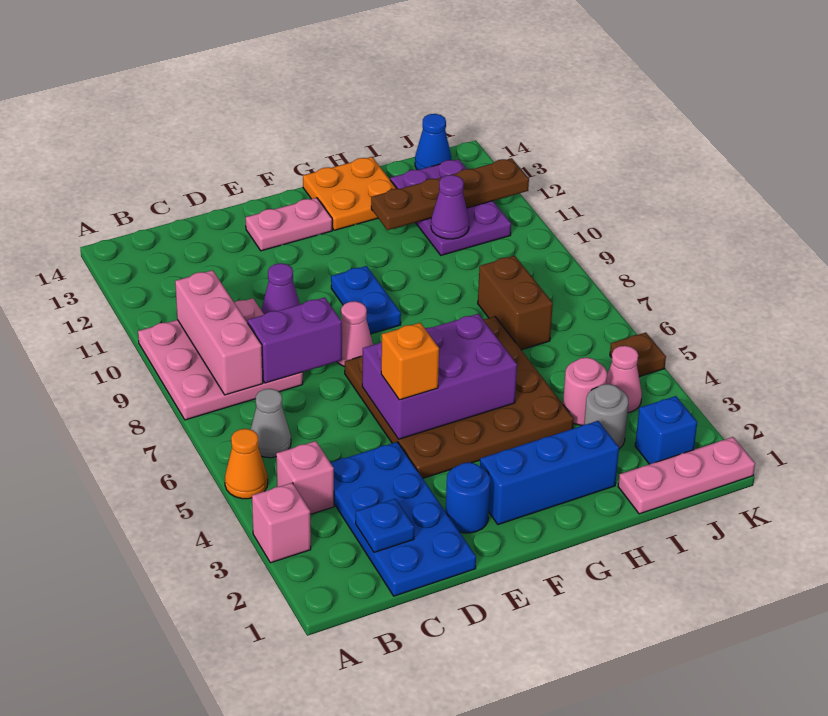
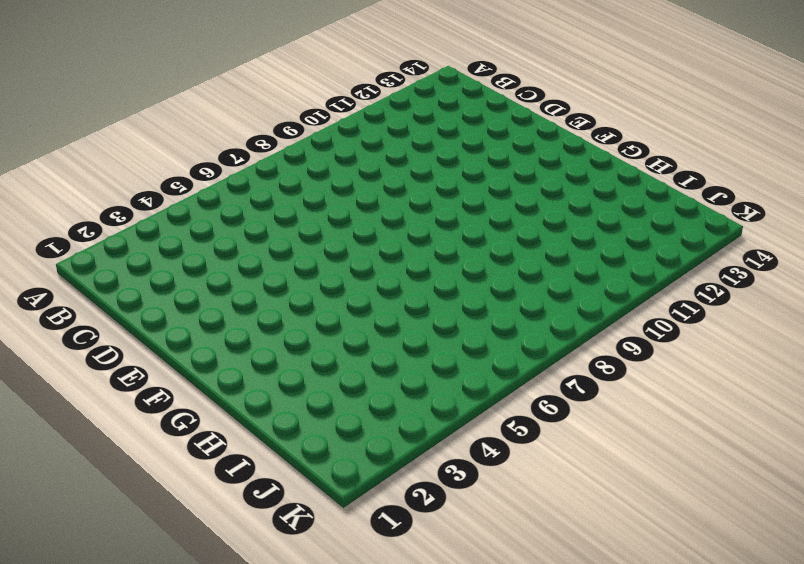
none -> pink 1x1 brick [252,483,311,563]
none -> orange 1x1 cone [225,429,268,499]
none -> pink 3x3 plate [138,298,303,420]
none -> pink 1x1 brick [276,441,334,514]

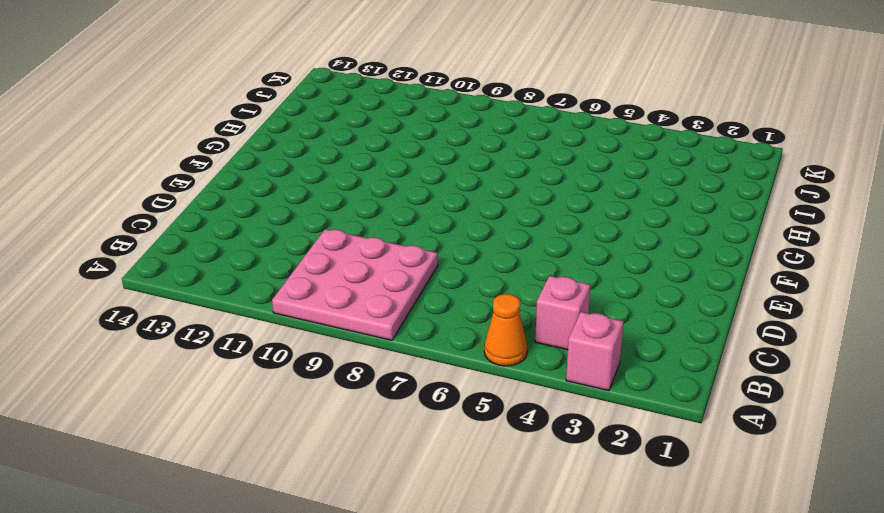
none -> grey 1x1 cone [251,389,291,458]
none -> blue 2x4 plate [331,442,476,596]
none -> purple 1x1 cone [262,263,300,314]
none -> blue 1x1 round brick [446,462,490,533]

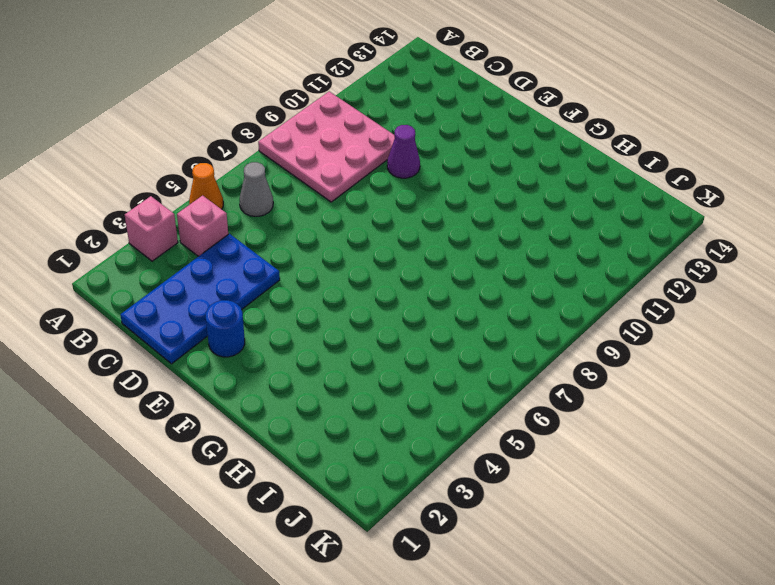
none -> brown 4x4 plate [345,317,574,478]
none -> pink 1x1 cone [337,301,373,367]
none -> pink 1x2 plate [246,198,332,251]
none -> blue 1x3 brick [480,421,619,524]

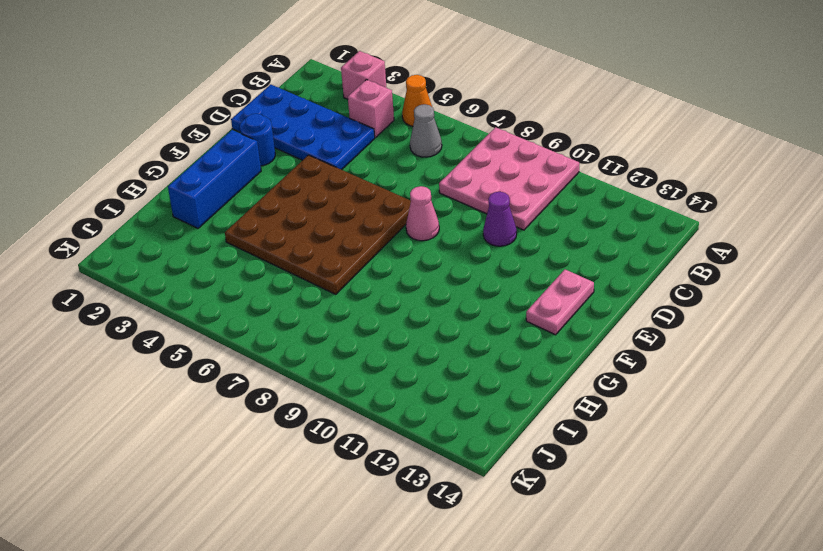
none -> blue 1x2 plate [331,266,401,334]
none -> orange 2x2 plate [303,157,397,230]
none -> pink 1x3 plate [618,437,755,514]
none -> grey 1x1 round brick [584,384,628,449]

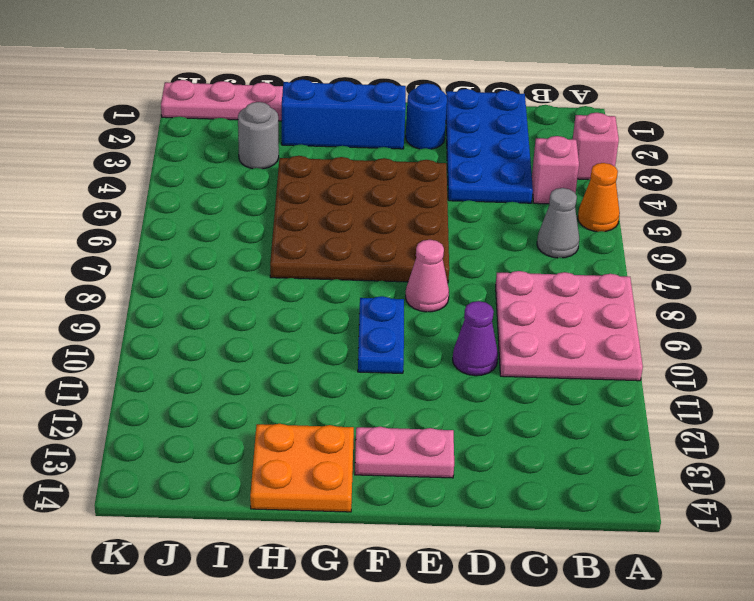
none -> pink 1x1 round brick [563,358,607,425]
none -> brown 1x2 brick [478,256,553,350]
none -> purple 2x3 plate [390,159,511,255]
none -> blue 1x1 brick [635,396,697,464]

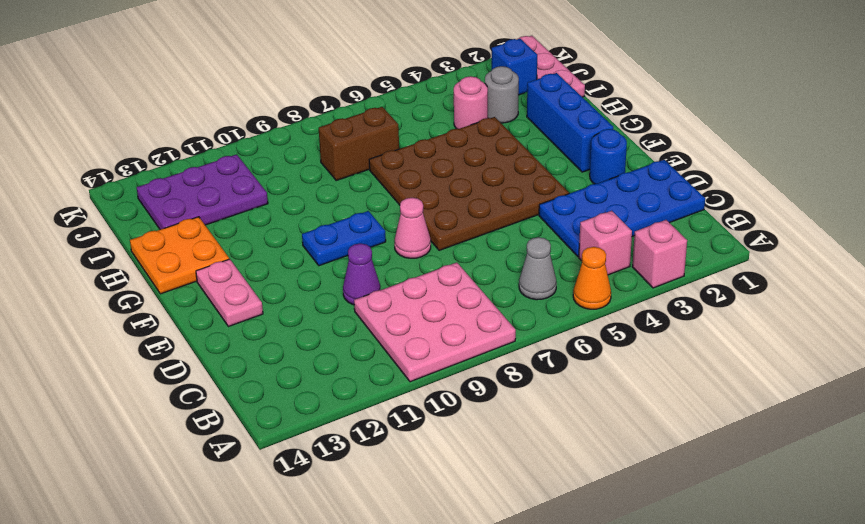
none -> pink 1x1 cone [606,346,642,413]
none -> blue 1x1 cone [415,114,451,170]
none -> brown 1x1 plate [610,332,666,377]
none -> pink 1x3 brick [175,270,263,395]

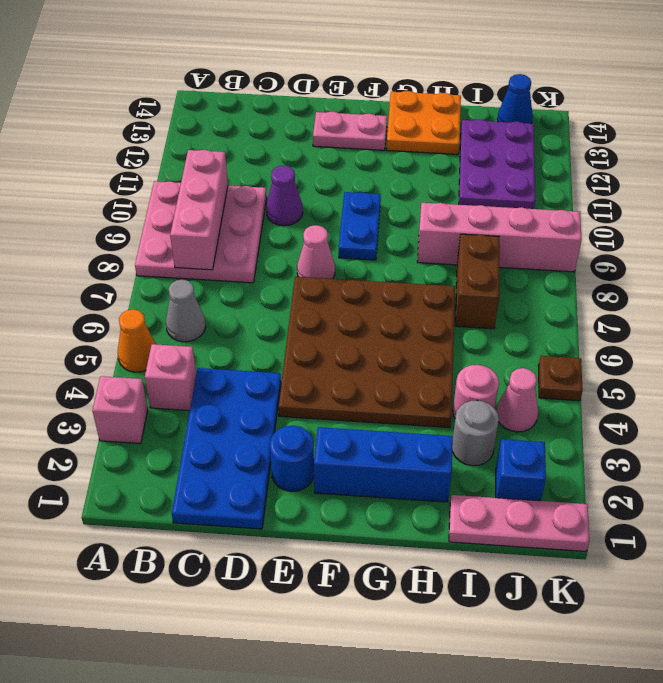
pink 1x4 brick [417,203,581,272] -> none
none -> blue 1x1 plate [356,499,414,552]
none -> purple 1x2 brick [247,297,342,383]
none -> purple 2x3 brick [362,314,517,439]
none -> brown 1x4 plate [371,158,529,230]

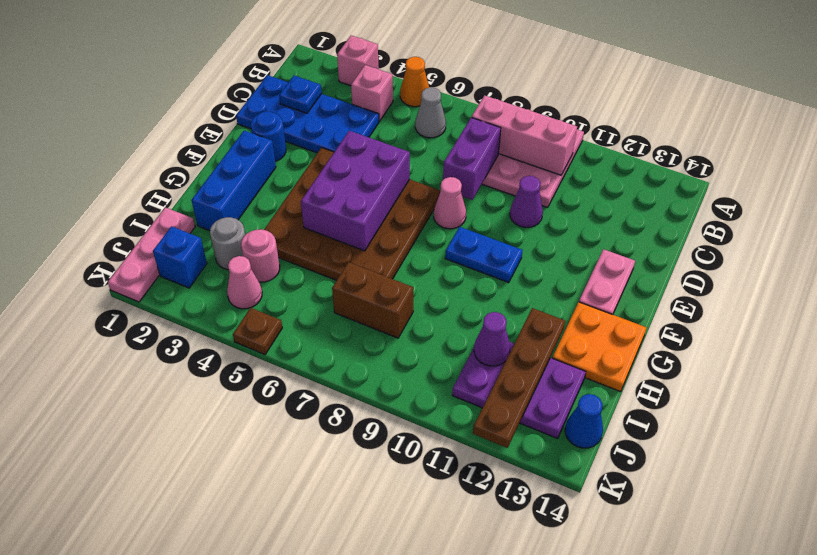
none -> orange 1x1 brick [381,323,439,400]

